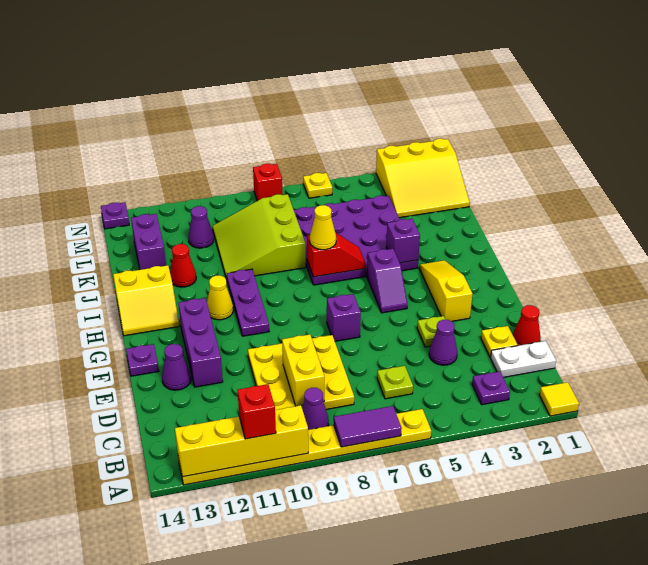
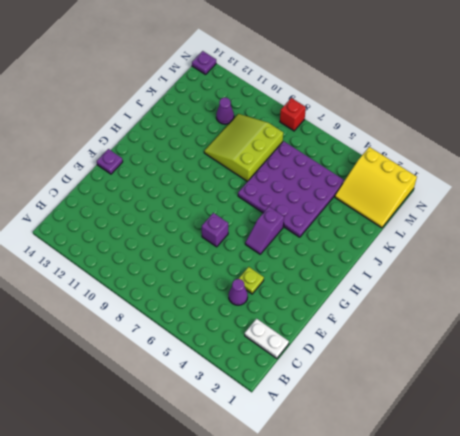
none -> yellow 1x1 tile [540,382,579,416]
none -> yellow 1x8 plate [178,409,431,485]
none -> purple 1x1 plate [472,371,510,405]
none -> purple 1x1 cone [302,388,329,430]

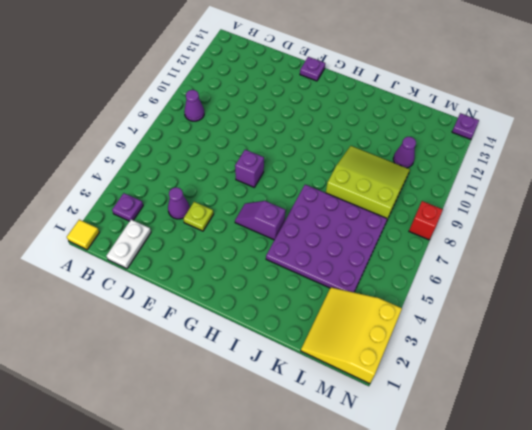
none -> yellow 1x8 plate [178,409,431,485]
none -> lime 1x1 plate [377,366,413,399]
none -> yellow 3x3 plate [248,335,354,410]
none -> red 1x1 cone [513,305,541,346]

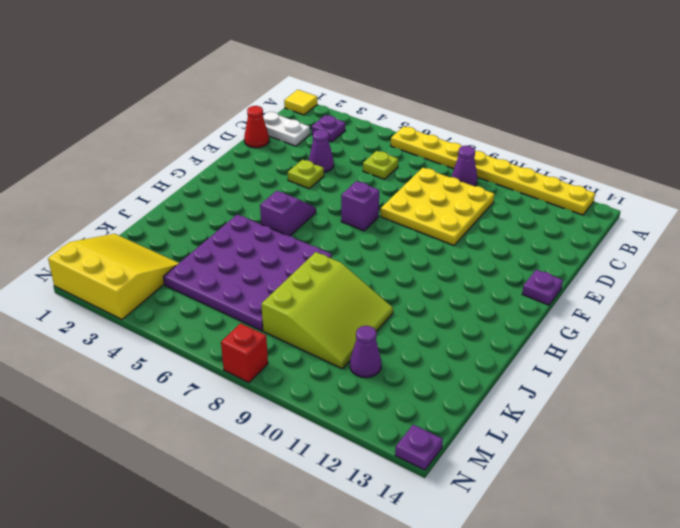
none -> yellow 1x1 plate [481,326,518,357]
none -> purple 1x3 brick [178,298,223,387]
none -> purple 1x1 cone [162,344,191,390]
none -> yellow 1x3 slope [420,260,473,321]

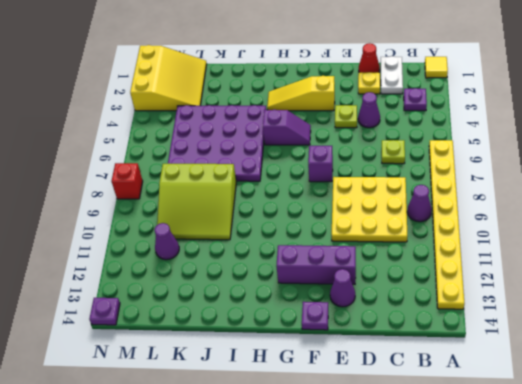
none -> purple 1x3 plate [226,269,269,336]
none -> yellow 1x1 cone [207,276,233,320]
none -> yellow 2x2 slope [113,265,179,336]
none -> red 1x1 cone [170,244,196,287]

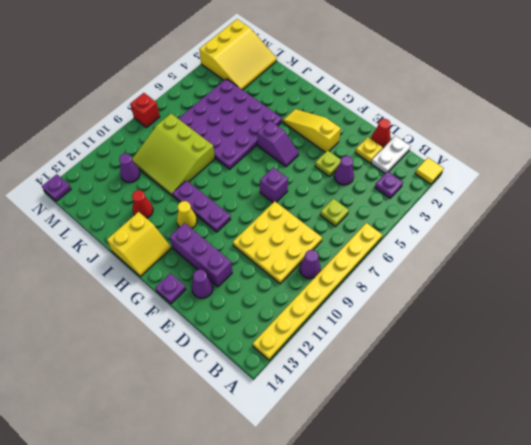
none -> purple 1x2 brick [131,214,166,270]
none -> yellow 1x1 plate [303,173,332,198]
none -> purple 1x2 tile [334,406,402,447]
none -> yellow 1x4 brick [175,405,308,477]

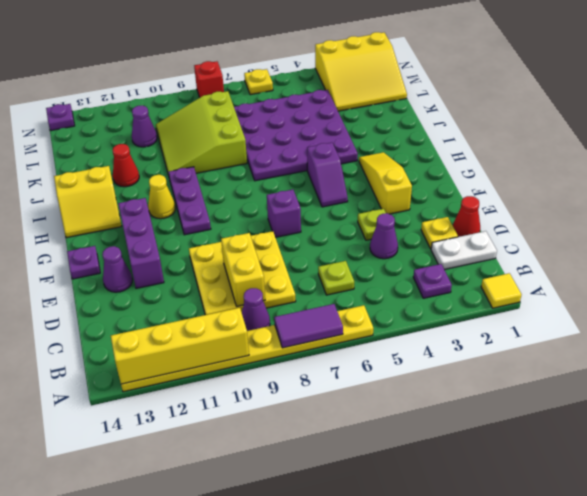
none -> purple 1x2 brick [131,214,166,270]
none -> purple 1x1 brick [386,219,420,263]
none -> red 1x2 slope [307,232,366,277]
none -> red 1x1 brick [238,384,276,439]

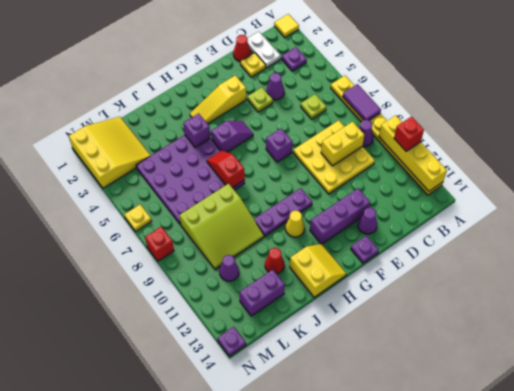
none -> yellow 1x1 cone [310,205,336,250]

